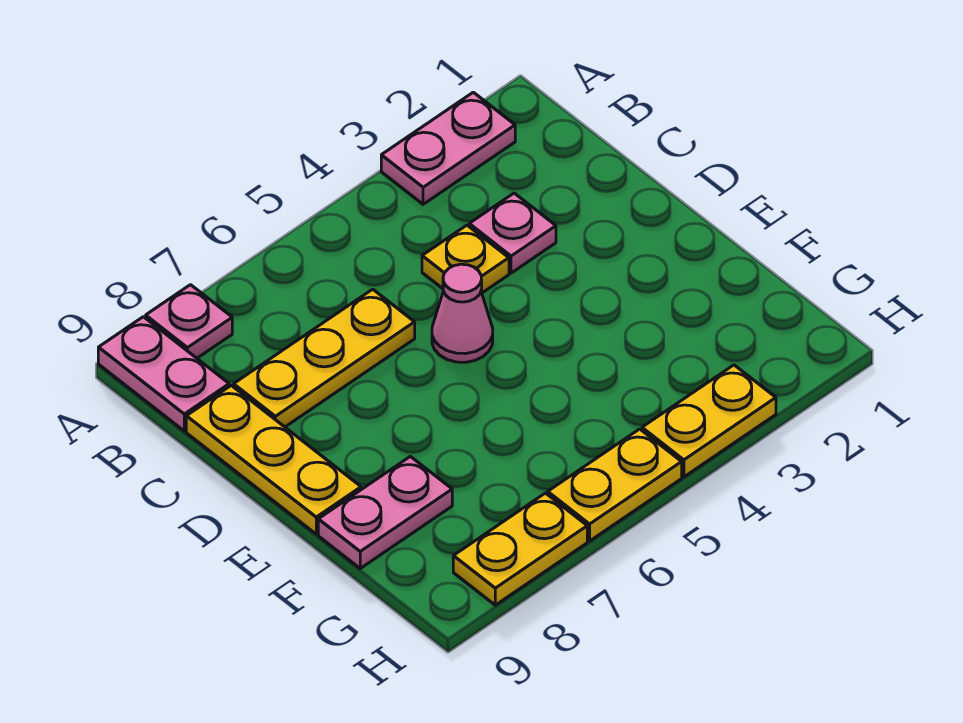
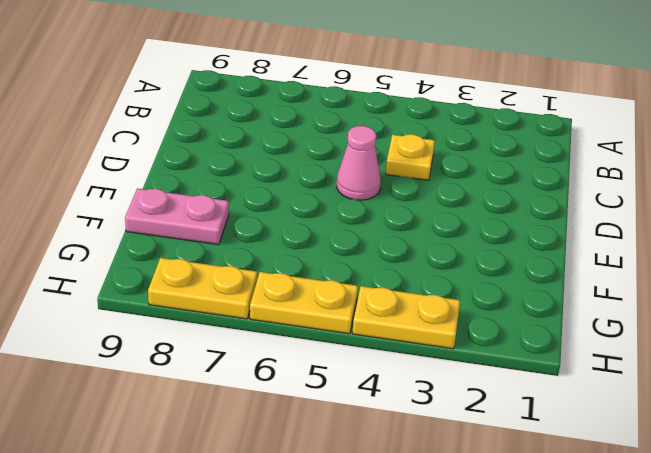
none -> pink 1x2 plate [381,92,515,204]
none -> pink 1x1 plate [146,285,232,358]
none -> pink 1x2 plate [98,317,229,431]

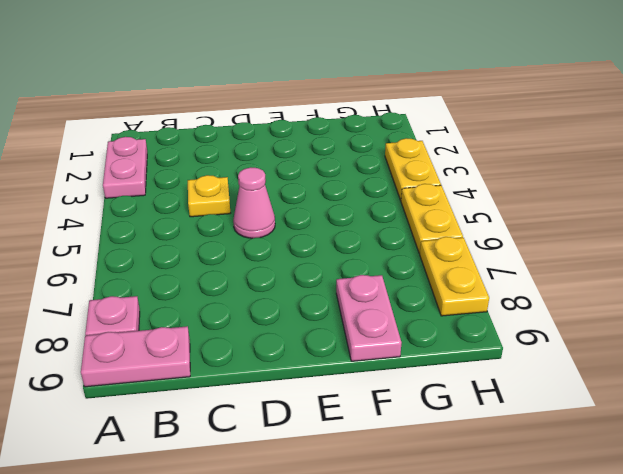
none -> pink 1x1 plate [469,193,556,273]
none -> yellow 1x3 plate [234,289,415,427]
none -> yellow 1x3 plate [186,385,361,534]

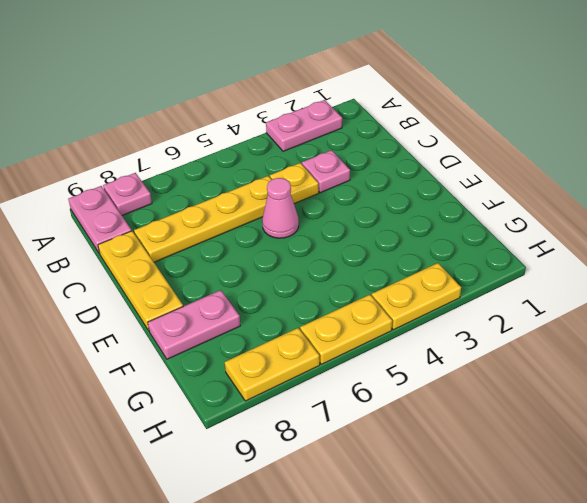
yellow 1x4 plate [134,176,271,262] -> yellow 1x3 plate [234,289,415,427]

